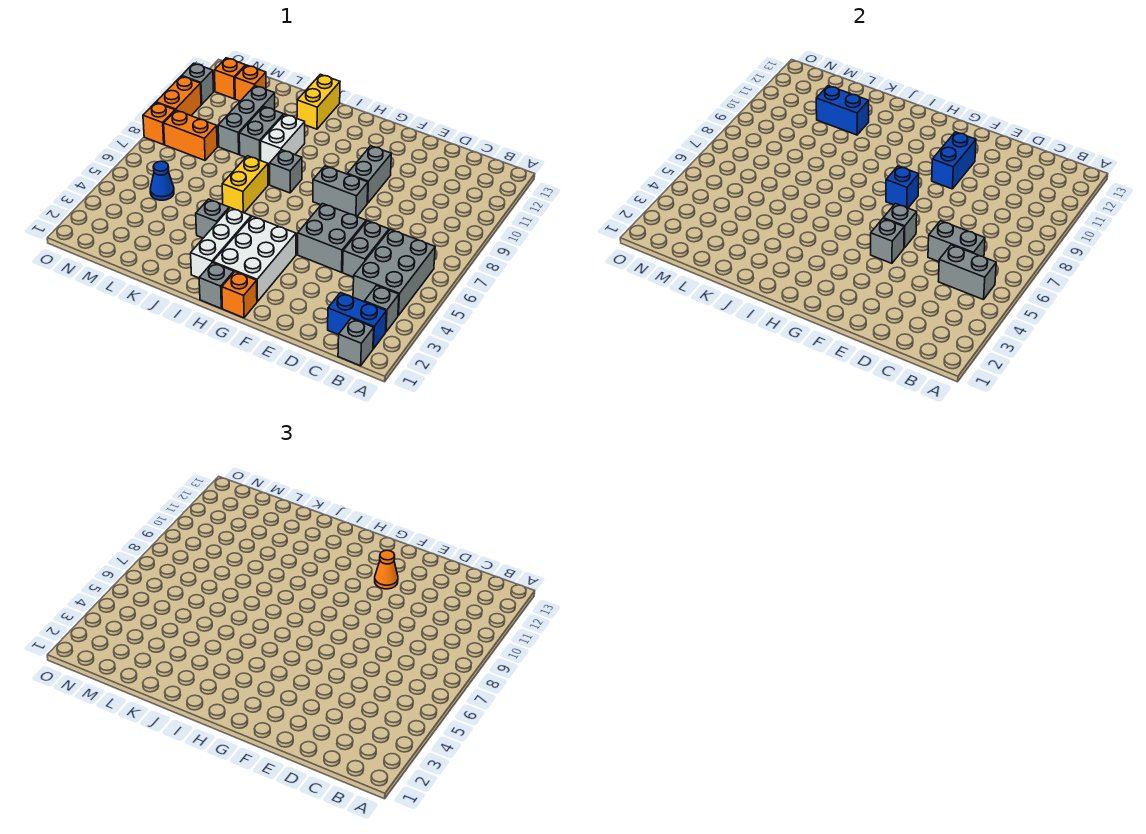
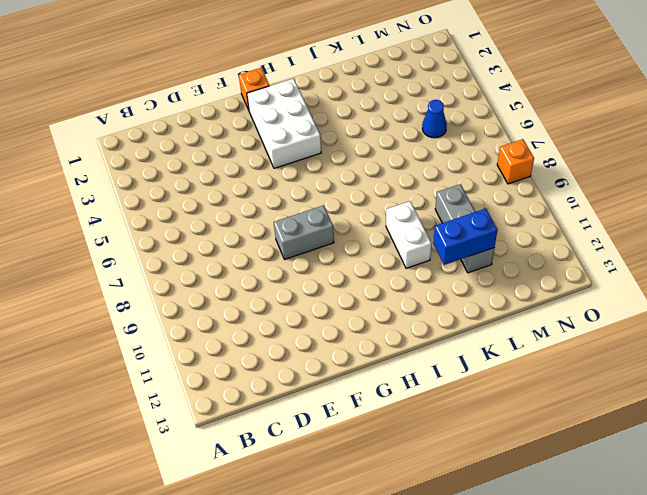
none -> grey 1x1 brick [338,318,374,366]
none -> blue 1x2 brick [328,293,386,349]
none -> grey 1x1 brick [364,286,399,332]
none -> grey 2x3 brick [353,229,435,315]

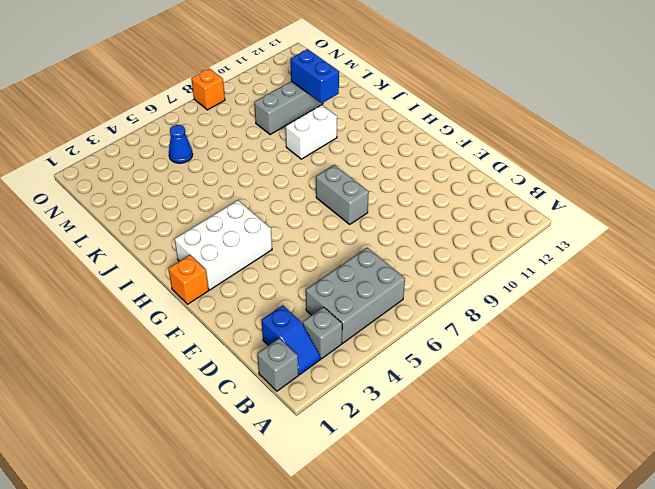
blue 1x2 slope [261,305,320,375] -> blue 1x2 brick [328,293,386,349]
none -> grey 1x2 brick [343,221,389,277]
none -> grey 2x2 brick [298,204,366,272]
none -> grey 1x2 brick [347,146,391,203]
none -> grey 1x1 brick [199,263,234,308]

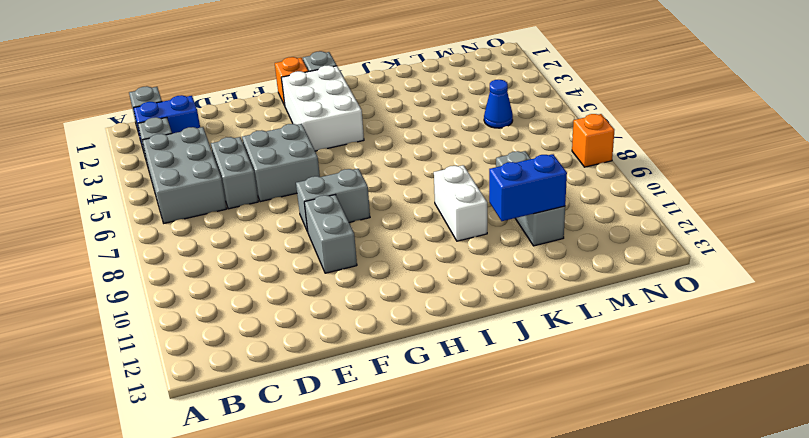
none -> white 1x3 brick [191,208,251,278]
none -> grey 1x1 brick [270,150,302,193]
none -> grey 1x1 brick [196,199,229,238]
none -> yellow 1x2 brick [222,156,268,213]

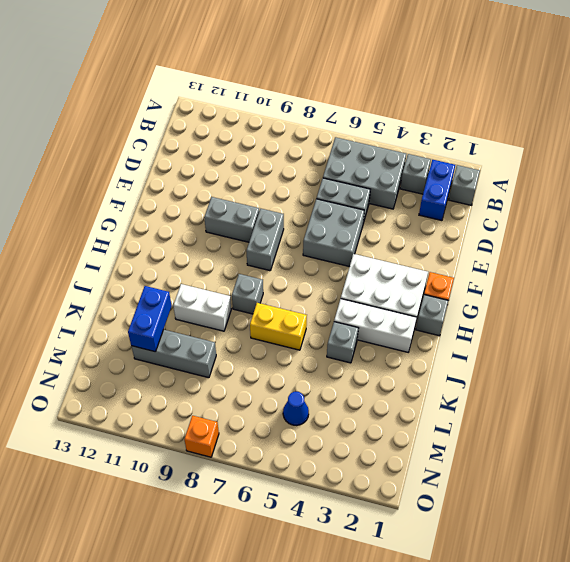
none -> yellow 1x2 brick [297,74,340,129]
none -> grey 1x2 brick [239,106,284,160]
none -> orange 1x2 brick [164,110,217,160]
none -> orange 1x1 brick [235,65,266,101]

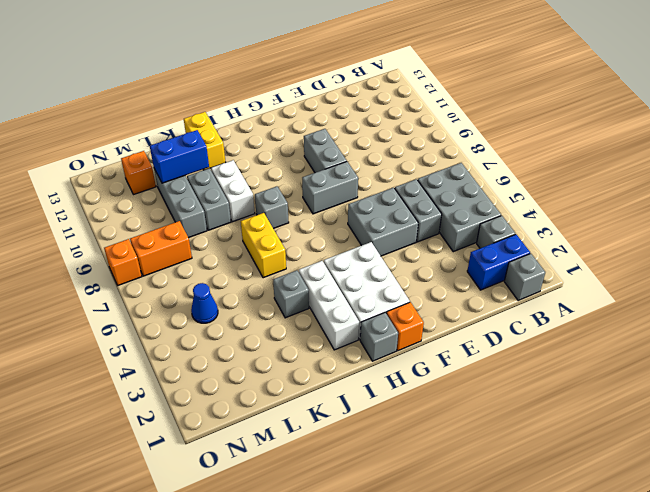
none -> orange 1x1 brick [214,58,246,99]
none -> orange 1x2 brick [156,76,201,116]
none -> grey 1x1 brick [182,63,214,104]
none -> grey 1x2 brick [938,245,996,300]

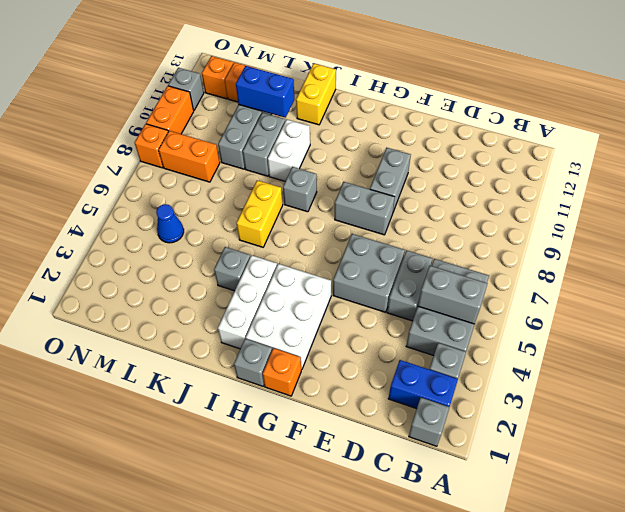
none -> grey 1x2 brick [928,221,985,262]
none -> grey 1x1 brick [871,219,904,263]
none -> grey 1x1 brick [883,204,917,248]
none -> blue 1x2 brick [932,132,976,189]

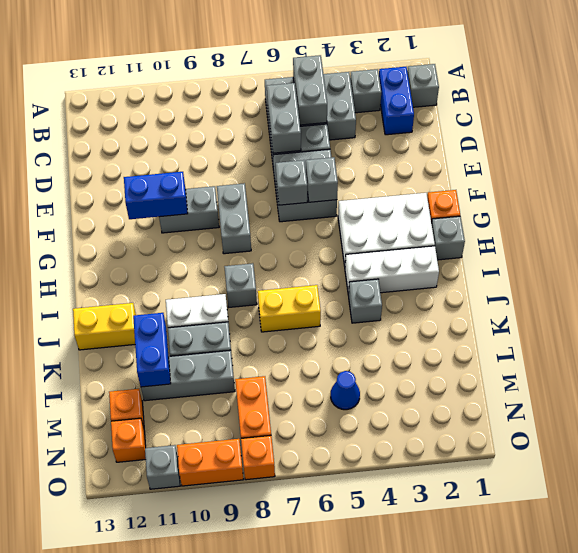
none -> blue 1x1 brick [886,166,919,208]
none -> orange 1x1 cone [375,550,398,589]

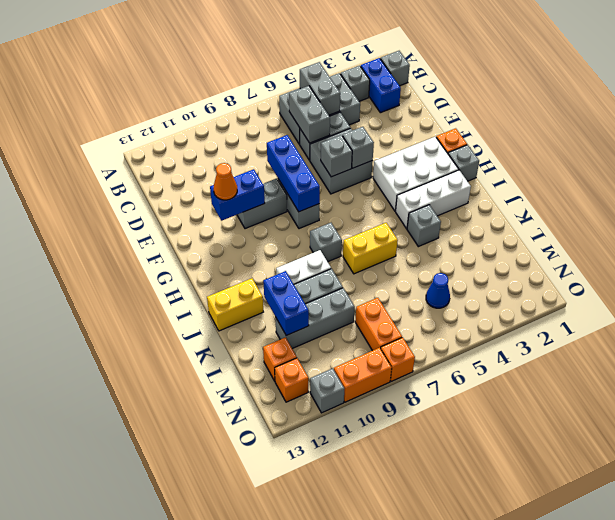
blue 1x3 brick [267,135,320,212] -> blue 1x1 brick [886,166,919,208]

